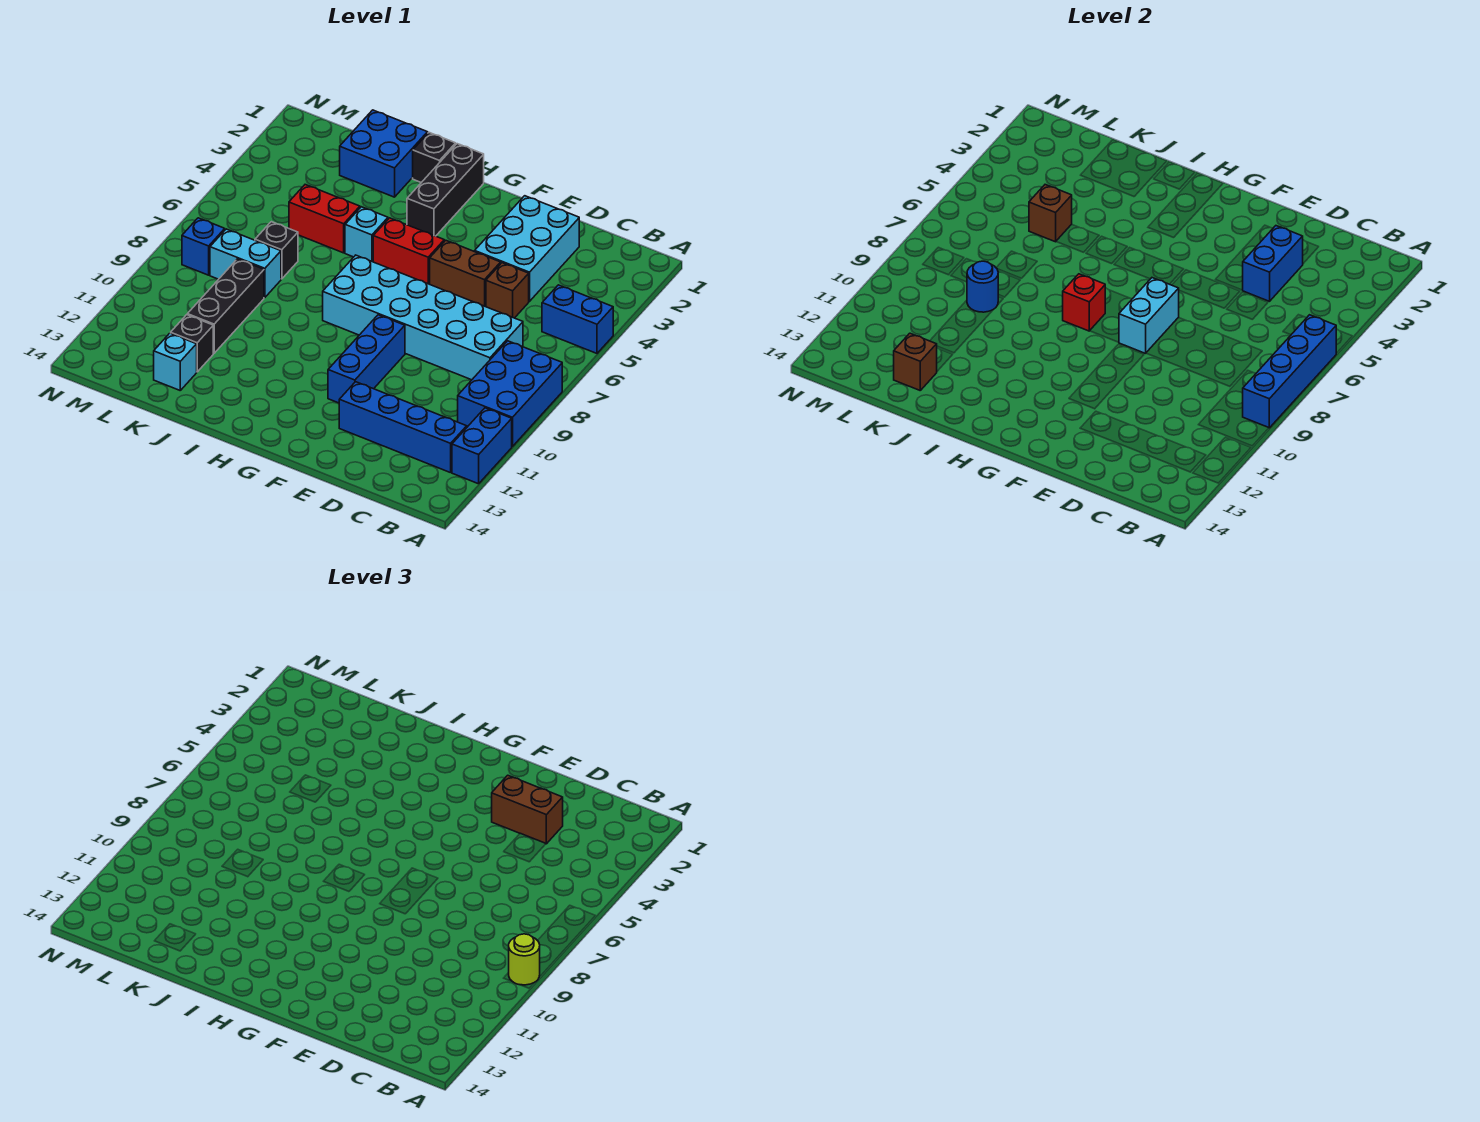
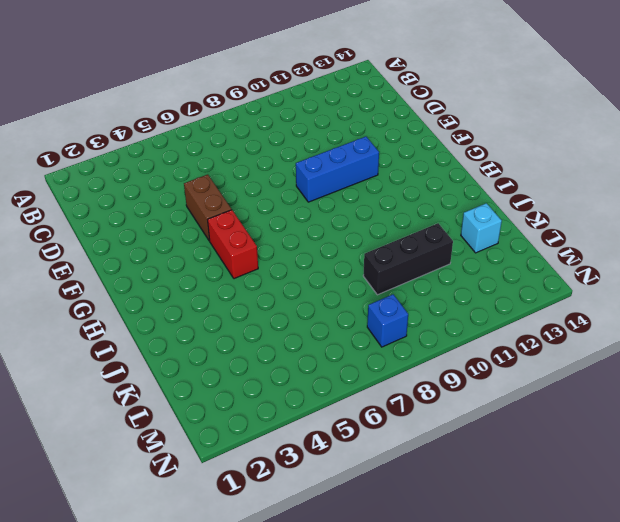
none -> blue 1x2 brick [542,285,613,353]
none -> blue 2x3 brick [458,341,562,447]
none -> blue 1x2 brick [452,408,512,484]
none -> blue 1x4 brick [339,382,467,473]

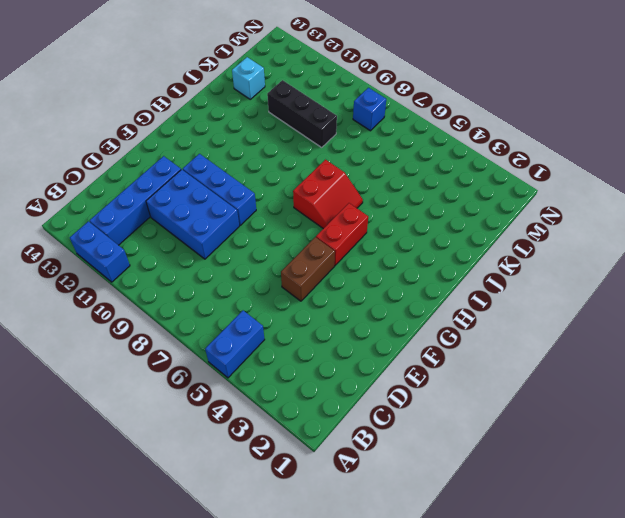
blue 2x3 brick [146,169,239,259] -> blue 2x3 brick moved to [458,341,562,447]
red 2x2 slope [293,160,363,229] -> cyan 2x6 brick [323,255,523,380]
none -> cyan 2x3 brick [475,196,579,301]
none -> brown 1x1 brick [486,263,529,318]
none -> black 1x3 brick [407,144,484,236]
none -> black 1x1 brick [413,133,456,183]

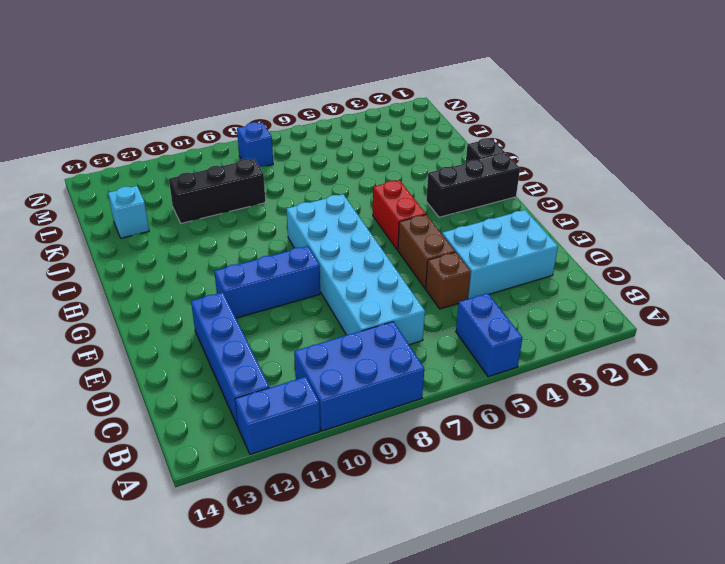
none -> cyan 1x1 brick [345,207,388,262]
none -> blue 2x2 brick [340,110,428,197]
none -> red 1x2 brick [289,185,360,253]
none -> black 1x1 brick [255,222,298,279]

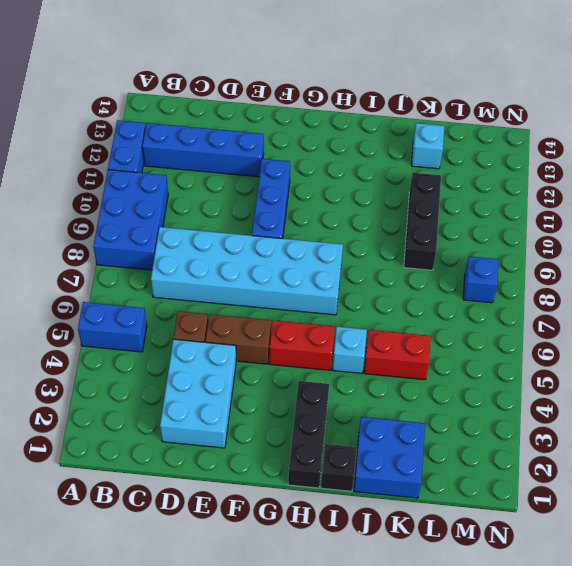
none -> black 1x1 brick [255,222,298,279]
none -> cyan 1x2 brick [210,229,281,298]
none -> black 1x1 brick [171,315,213,372]
none -> blue 1x4 brick [1243,315,1336,428]

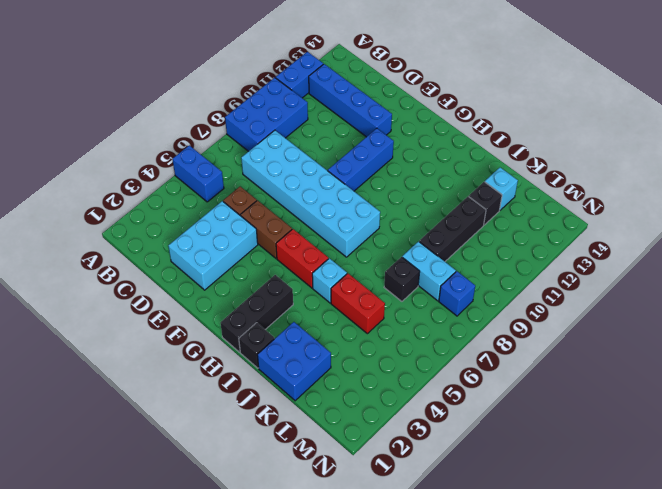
none -> blue 1x4 brick [1243,315,1336,428]
none -> blue 1x2 brick [1243,226,1303,301]
none -> cyan 1x2 brick [1119,278,1179,353]
none -> red 1x1 brick [1063,274,1105,331]

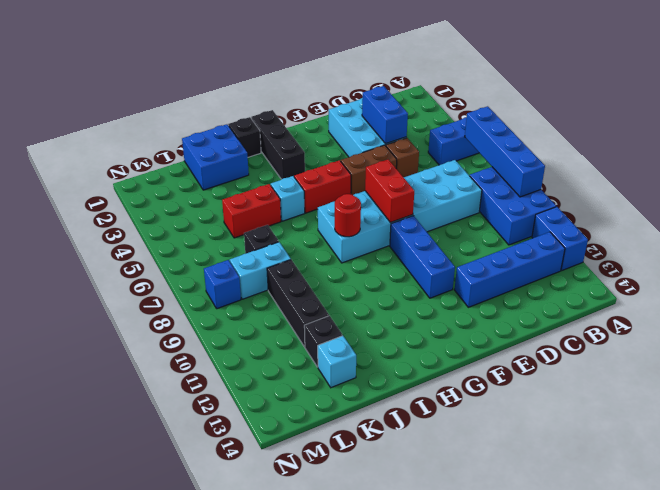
red 1x2 brick [365,159,414,223] -> cyan 1x2 brick [1119,278,1179,353]
red 1x1 round brick [335,194,361,237] -> red 1x1 brick [1063,274,1105,331]
none -> brown 1x1 brick [1029,185,1072,242]
none -> blue 1x1 round brick [967,261,998,312]
none -> brown 1x1 brick [894,333,937,390]
none -> lime 1x1 round brick [509,934,540,985]

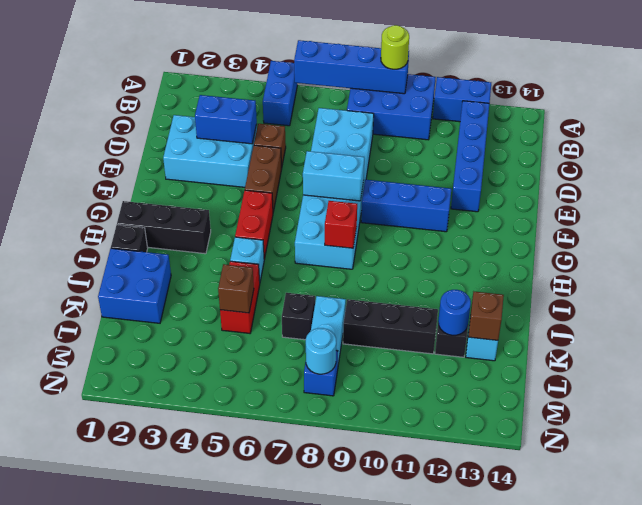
blue 1x1 round brick [438,290,471,335] -> blue 1x1 round brick moved to [967,261,998,312]
cyan 1x1 round brick [306,328,336,374] -> none
none -> brown 1x2 brick [492,775,563,844]

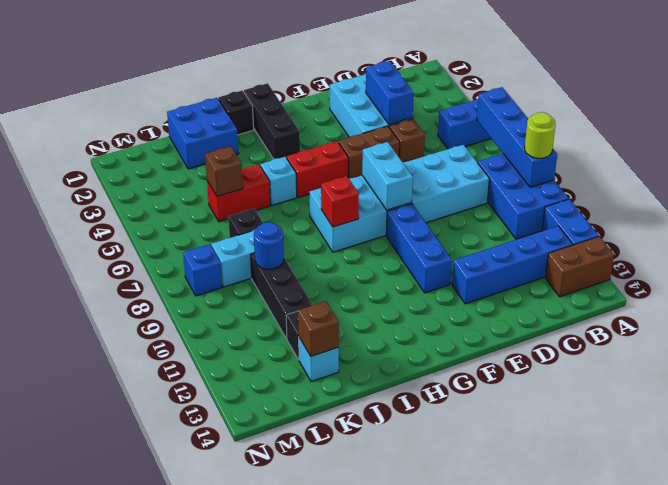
brown 1x2 brick [545,236,614,297] -> brown 1x2 brick moved to [492,775,563,844]

